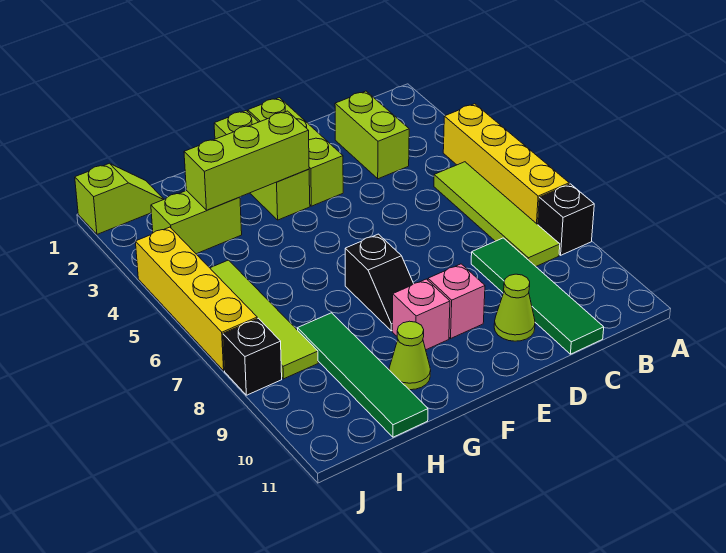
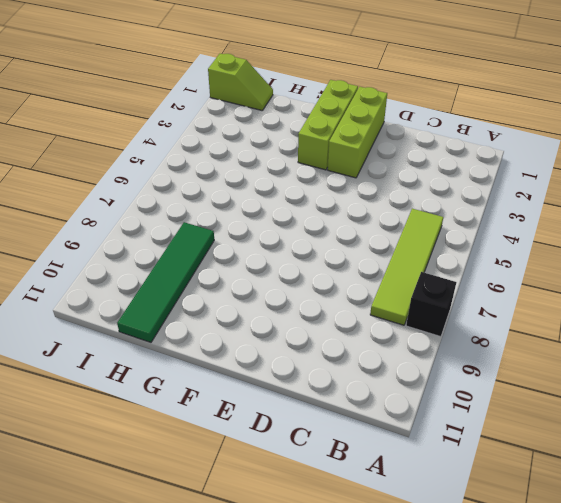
none -> yellow 1x4 brick [443,104,569,225]
none -> lime 1x2 brick [335,91,409,179]
none -> green 1x4 tile [471,238,604,354]

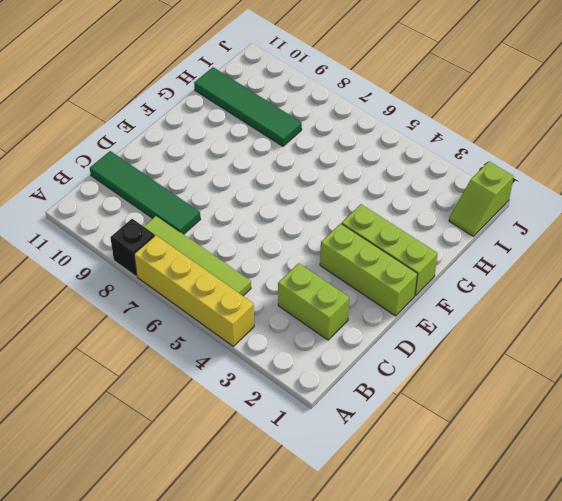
none -> lime 1x1 cone [494,274,535,341]
none -> pink 1x1 brick [428,264,485,338]
none -> black 1x2 slope [345,234,414,331]

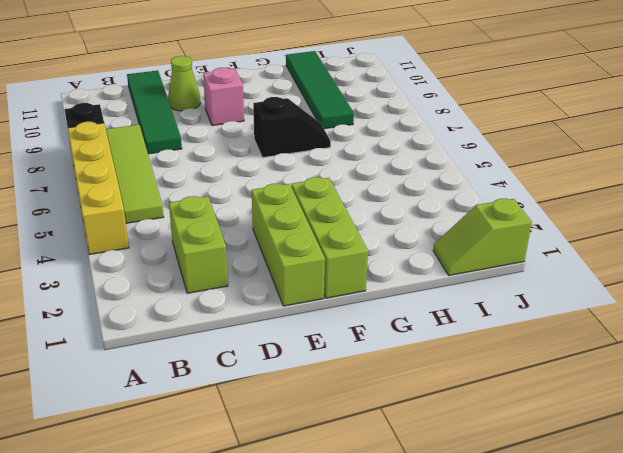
black 1x2 slope [253,97,331,157] -> black 1x2 slope turned to [345,234,414,331]
none -> pink 1x1 brick [392,279,450,350]
none -> lime 1x1 cone [389,321,431,390]
none -> lime 1x2 brick [151,191,242,254]

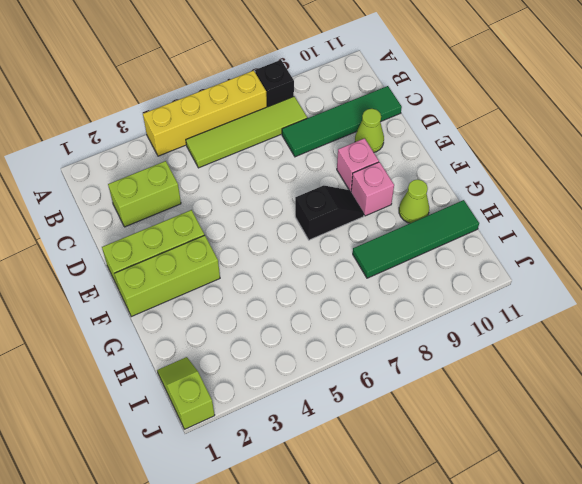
none -> lime 1x2 brick [151,191,242,254]
none -> lime 1x4 tile [210,260,318,379]
none -> yellow 1x4 brick [135,227,257,371]

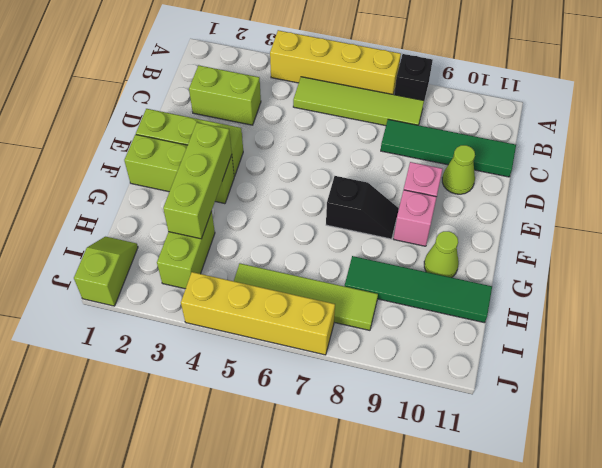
none -> black 1x1 brick [223,318,282,395]

